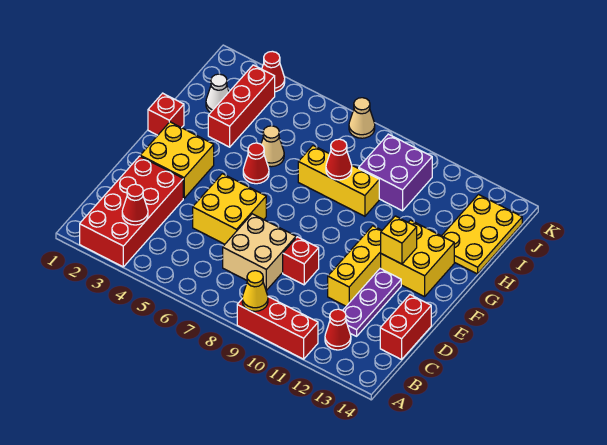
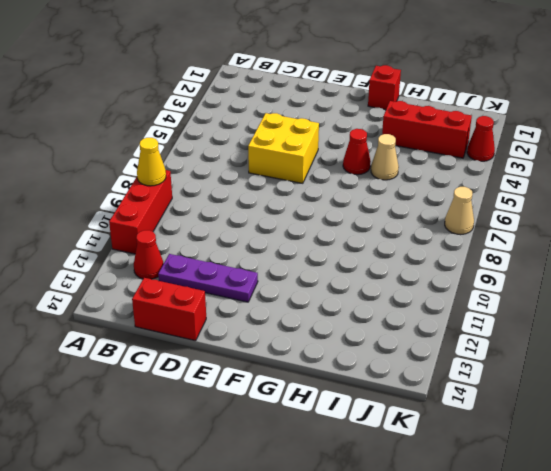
none -> red 2x4 brick [80,156,183,267]
none -> tan 2x2 brick [223,214,296,290]
none -> red 1x1 brick [283,237,319,285]

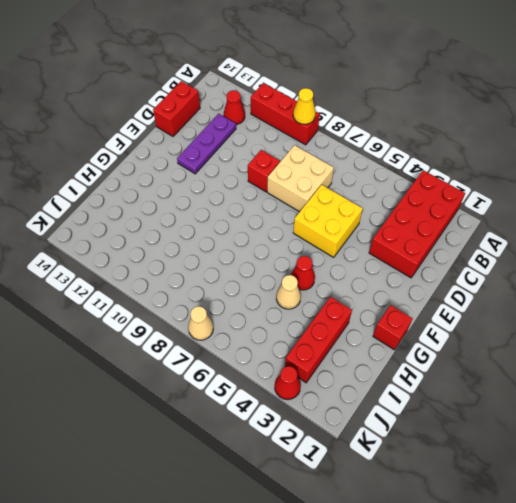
none -> yellow 1x3 brick [328,226,382,306]
none -> yellow 2x2 brick [140,122,214,198]
none -> yellow 2x2 brick [381,220,454,297]

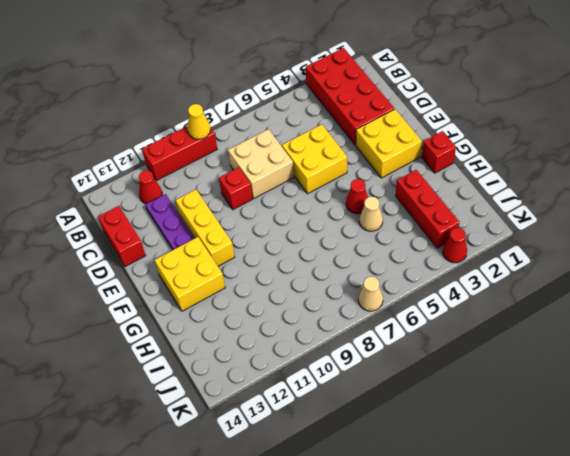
none -> yellow 1x3 brick [298,146,379,216]
none -> yellow 2x3 plate [442,195,522,274]
none -> white 1x1 cone [206,74,229,112]

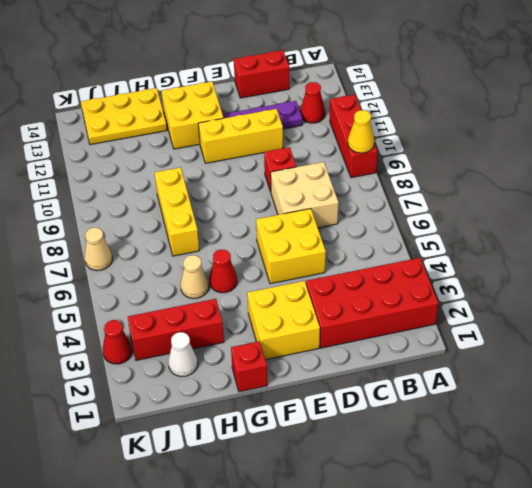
none -> purple 2x2 brick [359,134,432,211]
none -> red 1x1 cone [122,184,148,225]
none -> yellow 1x1 brick [381,216,417,264]

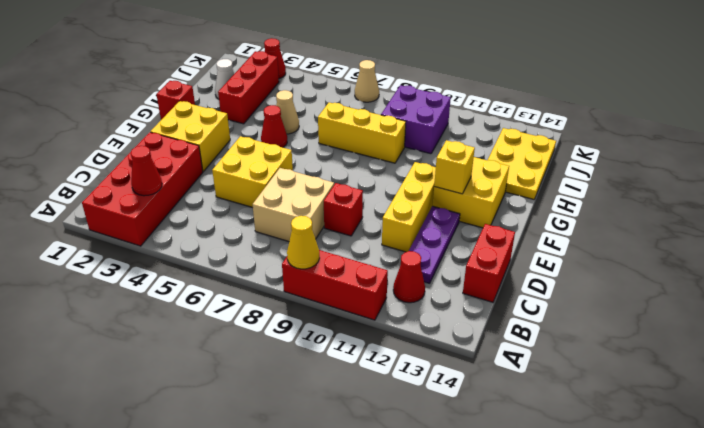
none -> red 1x1 cone [326,139,352,180]

